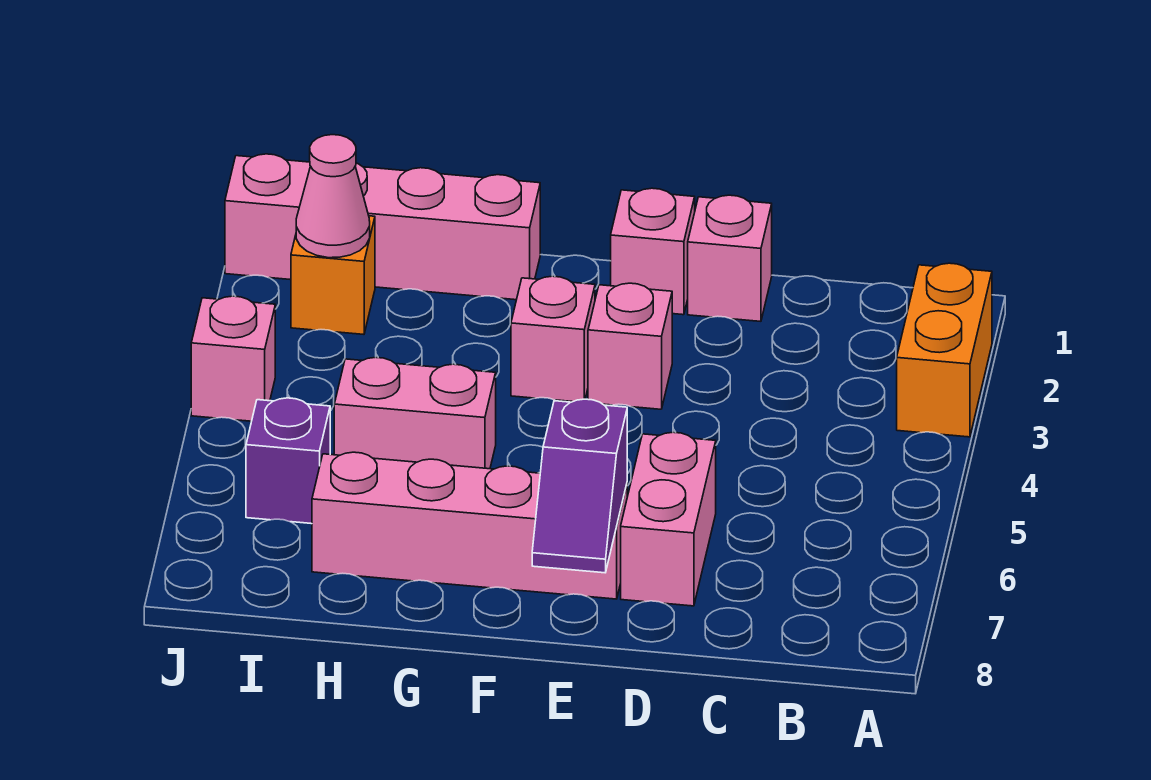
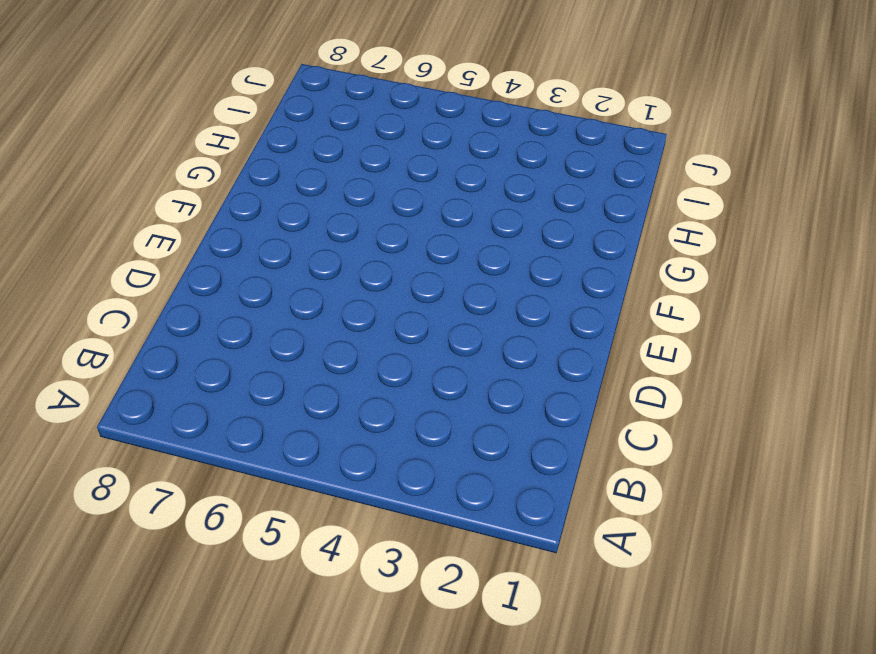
none -> orange 1x2 brick [897,263,992,437]
none -> pink 1x1 brick [688,195,772,321]
none -> pink 1x2 brick [621,432,716,606]

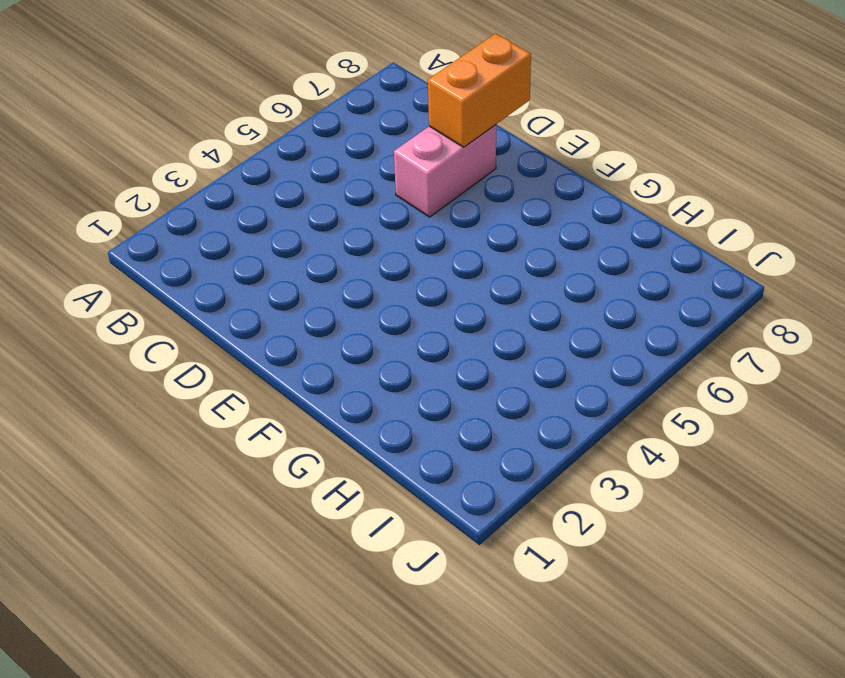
orange 1x2 brick [428,34,531,147] -> orange 1x2 brick moved to [897,263,992,437]
none -> pink 1x1 brick [688,195,772,321]
none -> pink 1x1 brick [611,188,695,315]
none -> pink 1x1 brick [588,283,672,409]

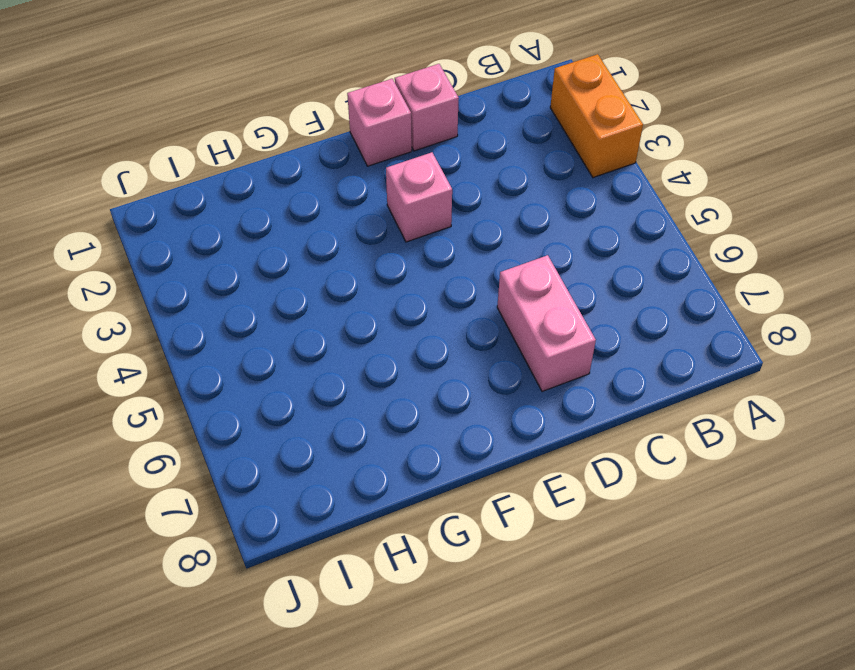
none -> pink 1x4 brick [312,452,627,599]
none -> pink 1x1 brick [511,276,595,402]
none -> pink 1x4 brick [225,154,540,300]

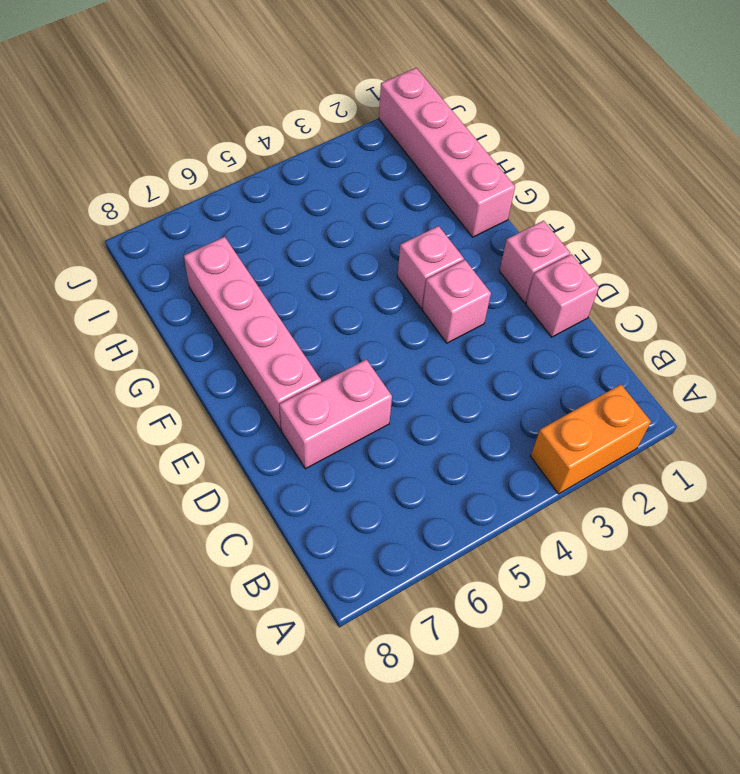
none -> pink 1x2 brick [334,357,496,469]
none -> orange 1x1 brick [291,216,375,334]
none -> purple 1x1 brick [246,398,330,524]

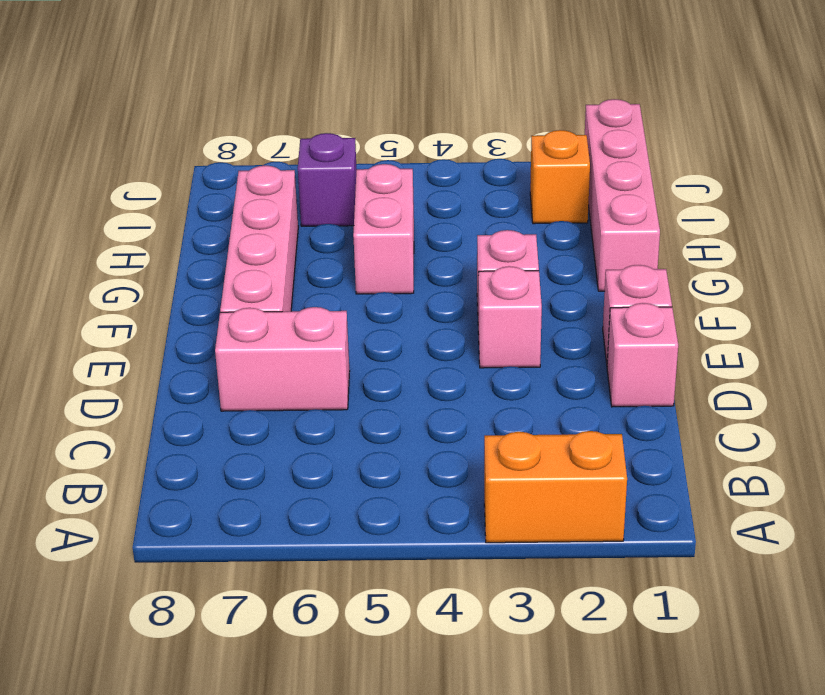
none -> pink 1x1 brick [191,296,275,421]
none -> purple 1x2 slope [532,399,627,573]
none -> pink 1x1 cone [296,135,370,258]

